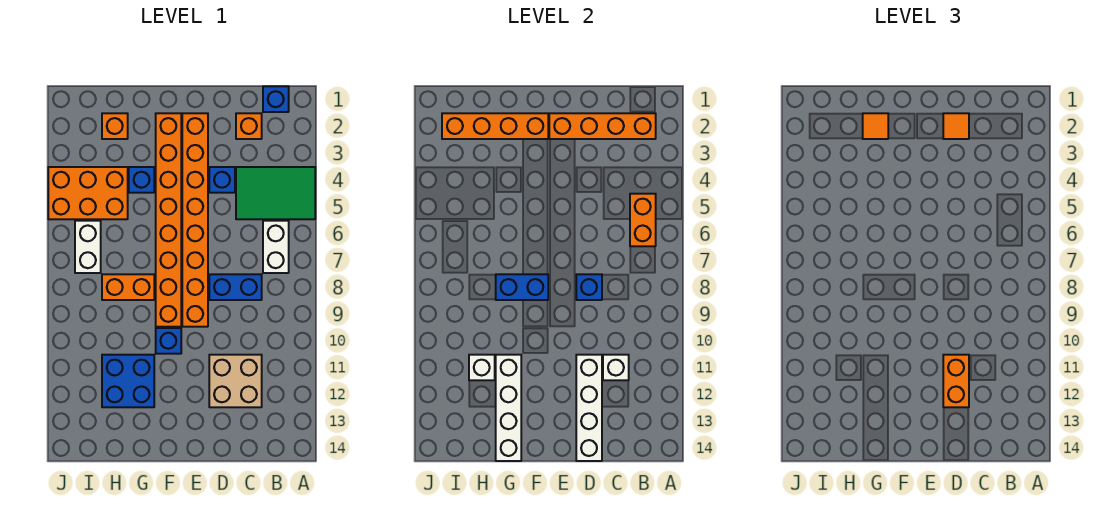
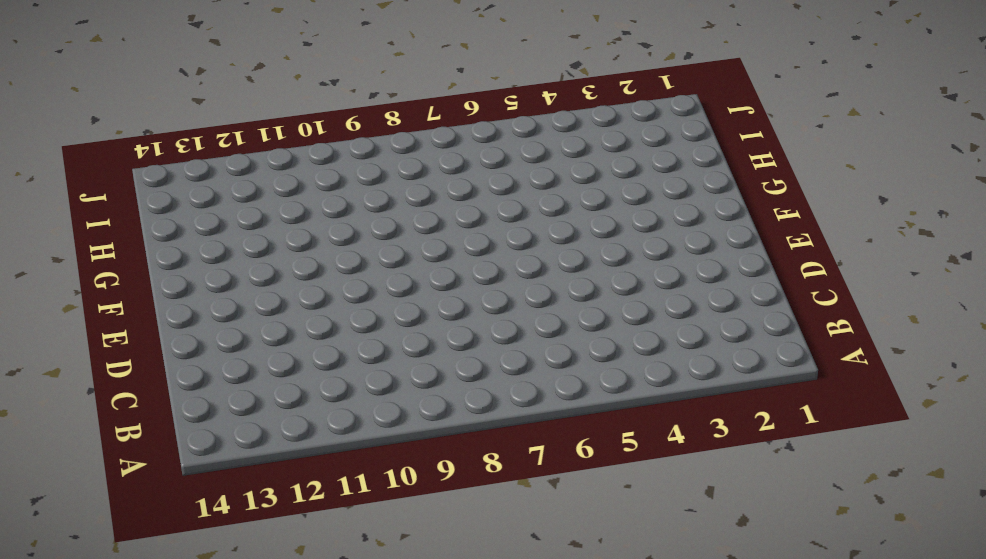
none -> green 2x3 tile [236,167,315,219]
none -> blue 1x1 brick [263,86,289,112]
none -> white 1x2 brick [263,221,289,273]

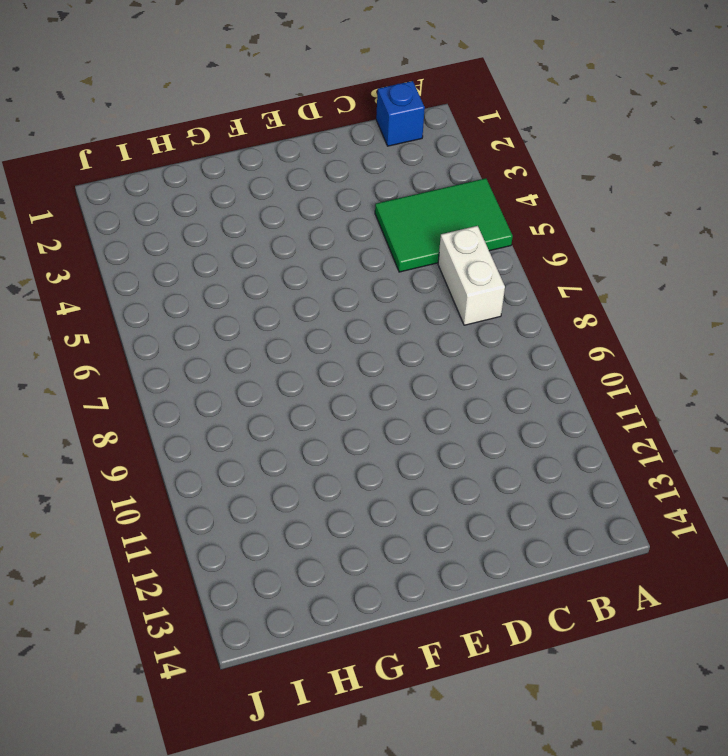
none -> orange 1x1 brick [236,113,262,139]
none -> blue 1x2 brick [209,274,262,300]
none -> tan 2x2 brick [209,355,262,407]

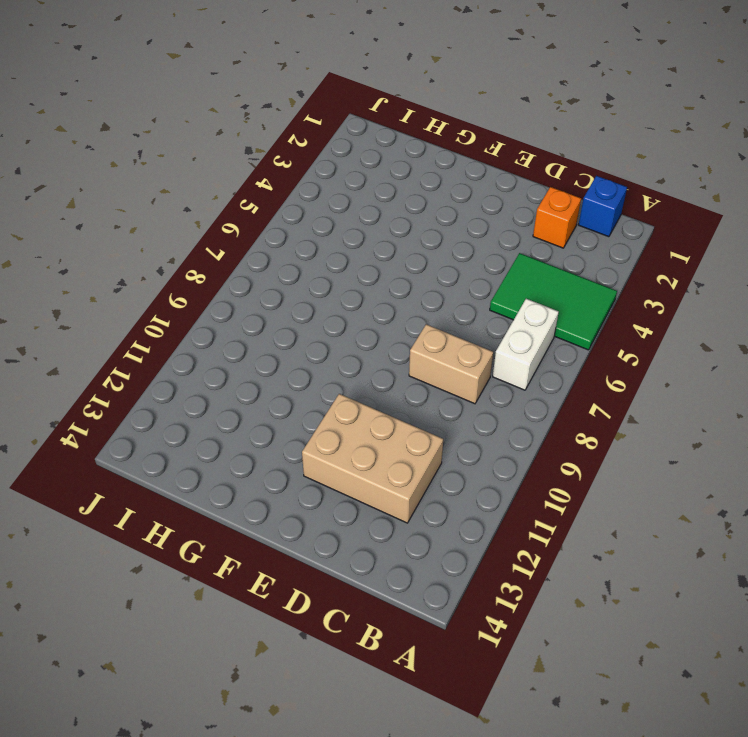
tan 1x2 brick [409,324,493,404] -> blue 1x2 brick [209,274,262,300]
tan 2x3 brick [302,394,443,523] -> tan 2x2 brick [209,355,262,407]
none -> blue 1x1 brick [209,167,235,193]
none -> orange 1x8 brick [182,113,208,327]
none -> orange 1x8 brick [156,113,181,327]

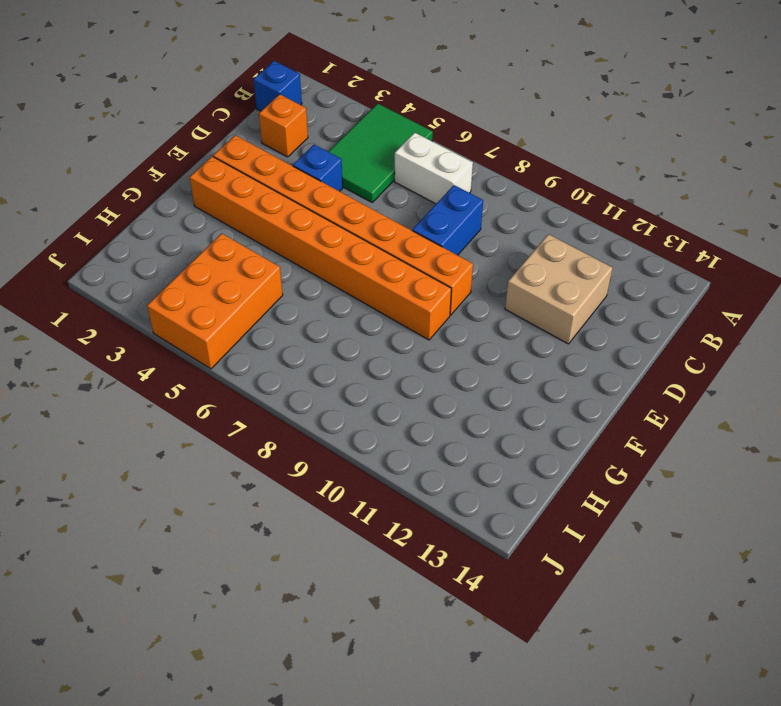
none -> blue 1x1 brick [156,328,181,354]
none -> blue 1x1 brick [129,167,154,193]
none -> orange 1x2 brick [102,274,154,300]

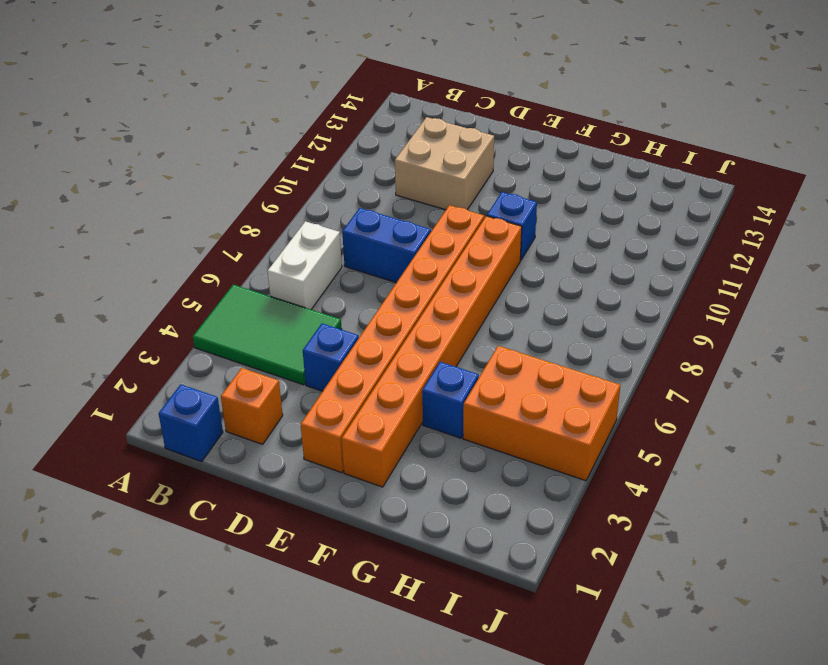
none -> orange 1x2 brick [102,274,154,300]
none -> blue 2x2 brick [102,355,154,407]
none -> orange 1x1 brick [102,113,128,139]

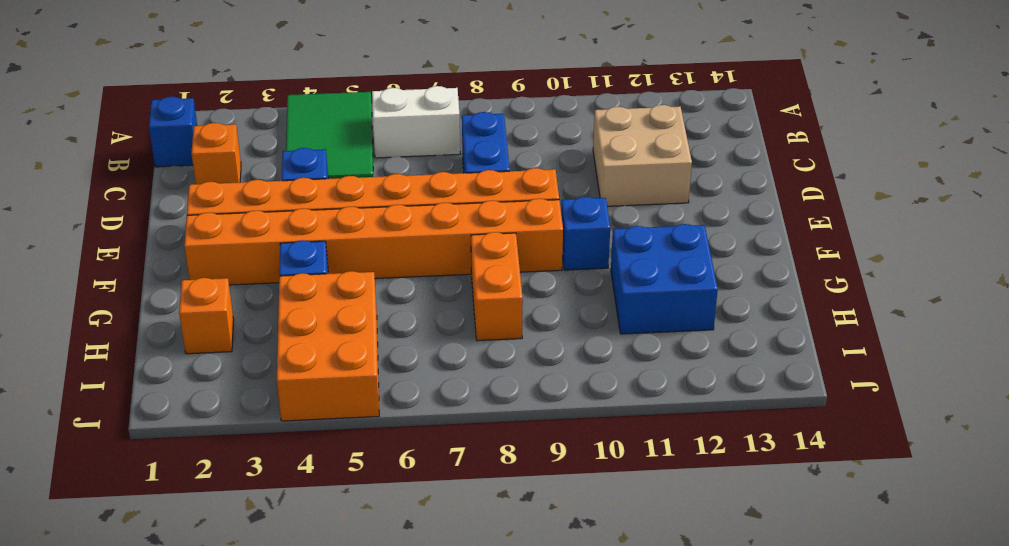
none -> white 1x2 brick [75,221,101,273]
none -> orange 1x4 brick [549,113,656,139]
none -> orange 1x2 brick [630,194,656,246]

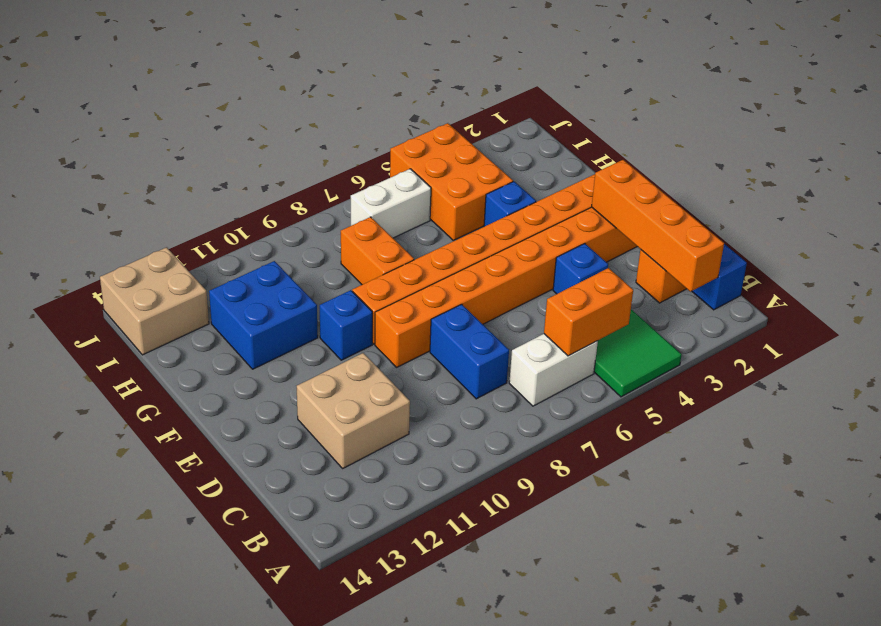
tan 2x2 brick [100,247,209,355] -> none
none -> orange 1x1 brick [102,113,128,139]
none -> white 1x1 brick [603,355,629,380]
none -> blue 1x1 brick [576,274,602,300]

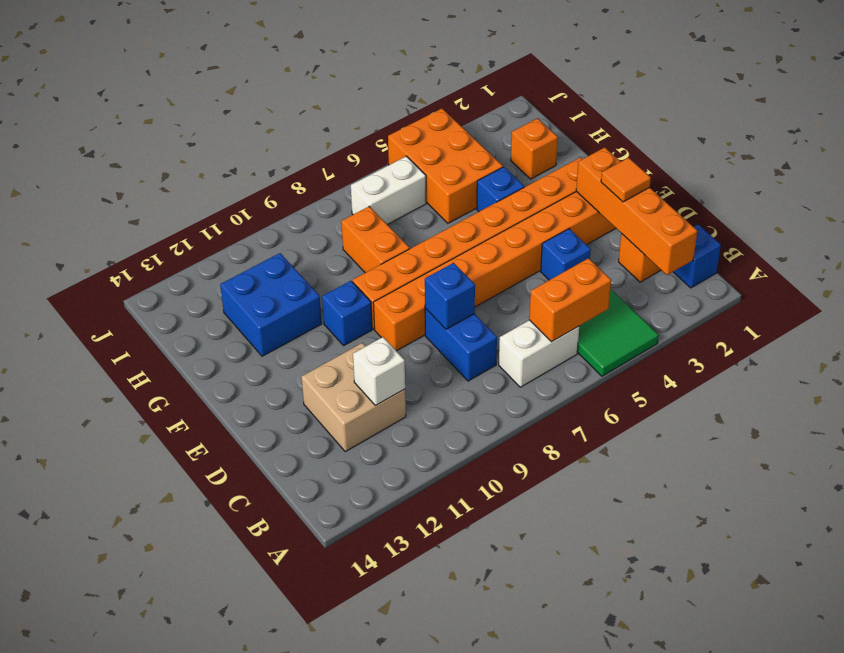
none -> white 1x4 brick [576,355,602,461]
none -> orange 1x4 brick [442,113,548,139]
none -> blue 1x2 brick [496,274,548,300]

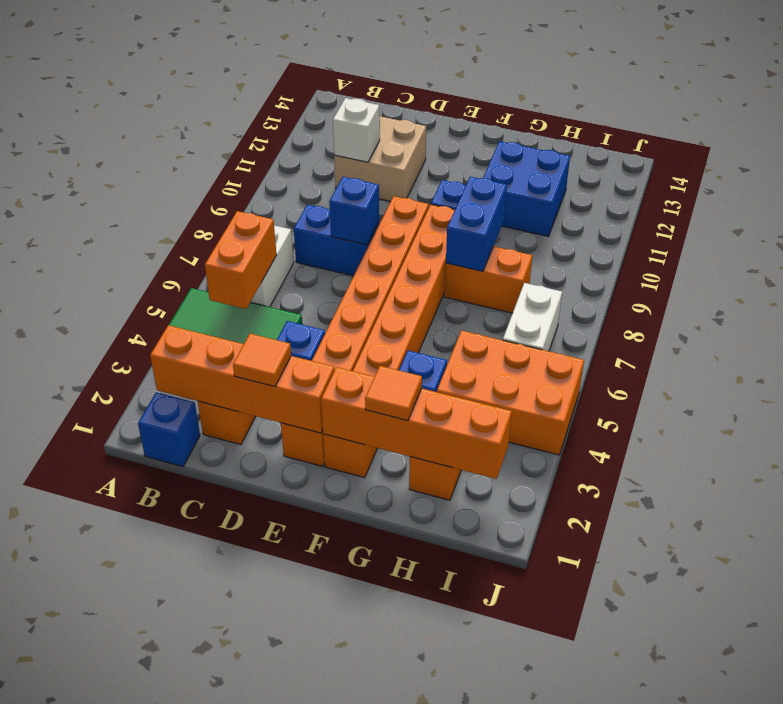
blue 1x2 brick [446,177,507,271] -> blue 1x2 brick turned to [496,274,548,300]
none -> white 1x4 brick [576,355,602,461]
none -> white 1x4 brick [496,355,521,461]
none -> white 1x1 brick [469,355,495,380]

